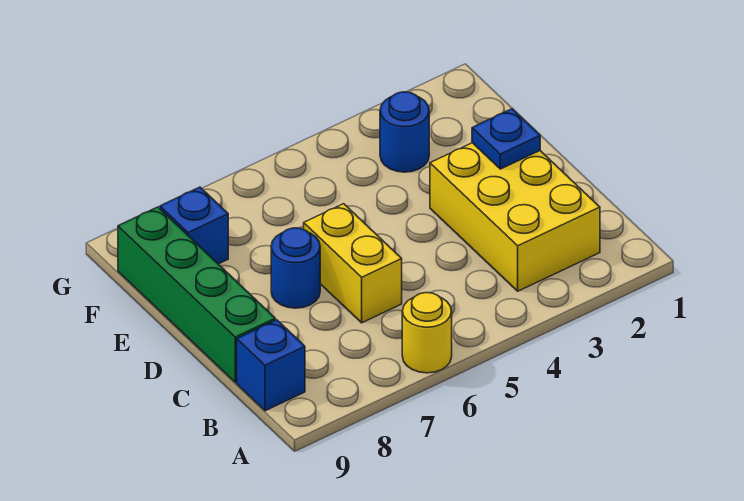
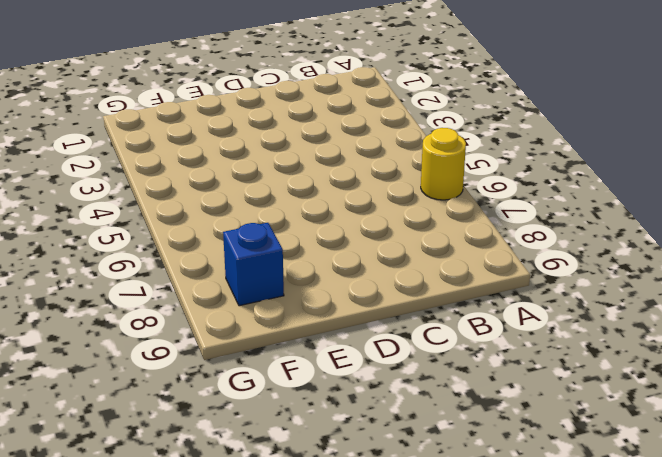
none -> yellow 2x3 brick [430,143,600,291]
none -> blue 1x1 brick [237,320,305,411]

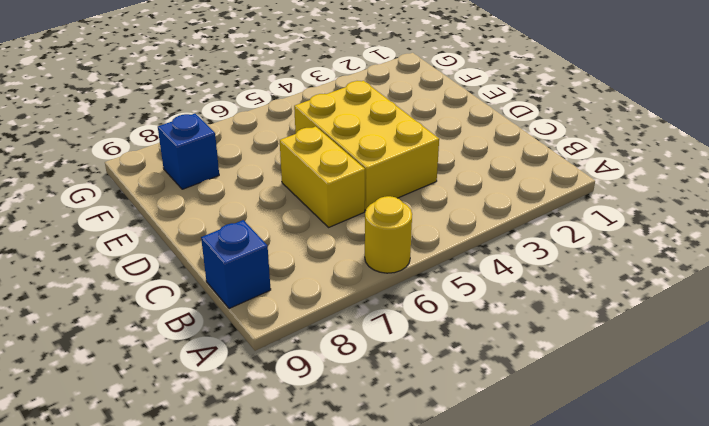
yellow 2x3 brick [294,81,439,211] -> yellow 2x3 brick moved to [430,143,600,291]
none -> green 1x4 brick [118,207,275,383]
none -> blue 1x1 round brick [271,228,320,308]

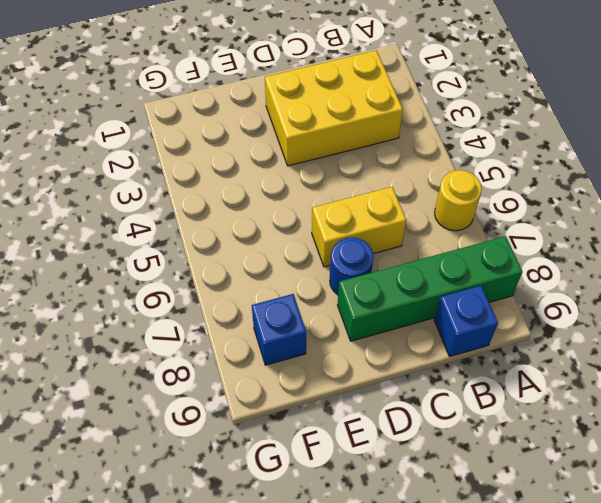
green 1x4 brick [338,236,523,341] -> green 1x4 brick moved to [118,207,275,383]
none -> blue 1x1 round brick [380,92,429,172]
none -> blue 1x1 plate [472,109,540,169]

